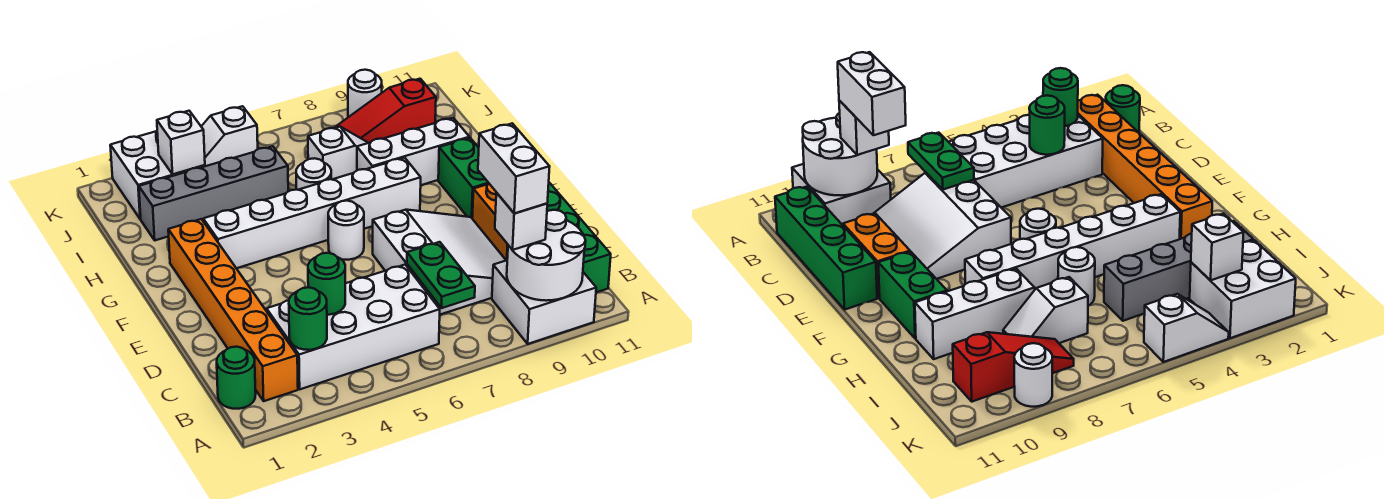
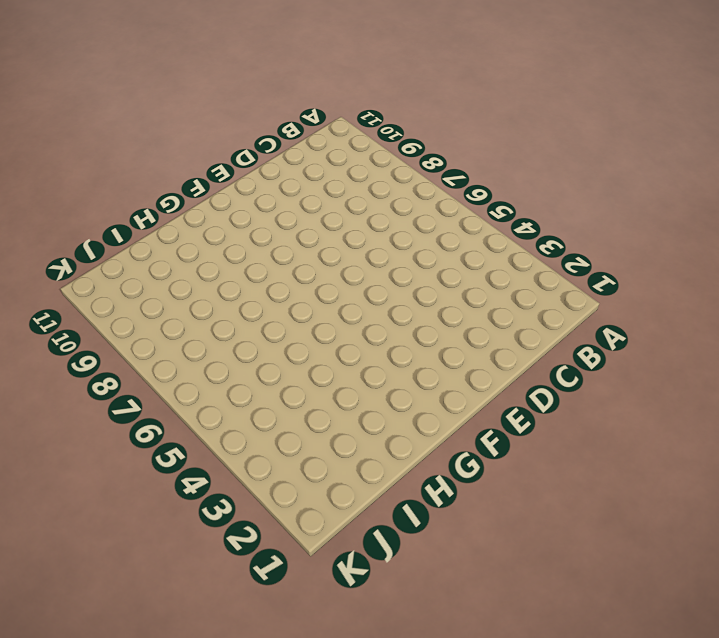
none -> white 2x2 brick [492,260,596,344]
none -> green 1x1 round brick [217,347,256,409]
none -> orange 1x6 brick [168,219,298,401]

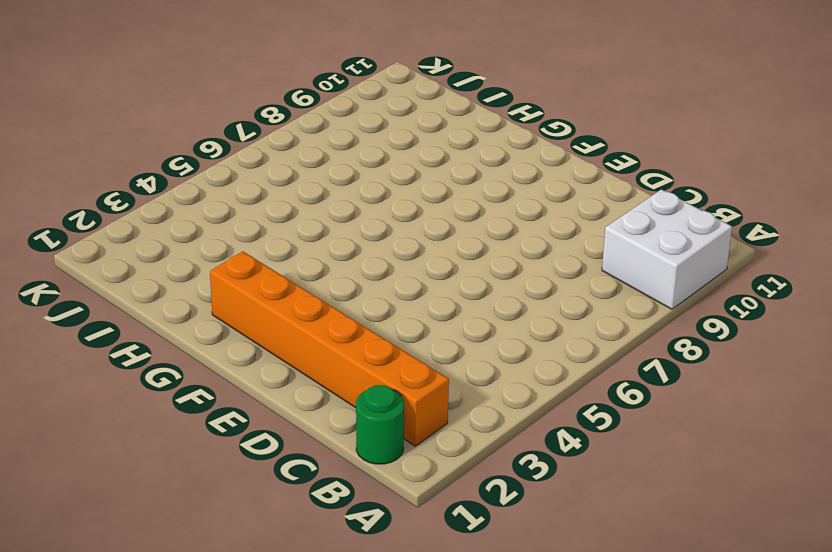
none -> white 2x4 brick [267,265,440,389]
none -> green 1x4 brick [547,183,611,292]
none -> white 3x3 slope [373,210,506,315]

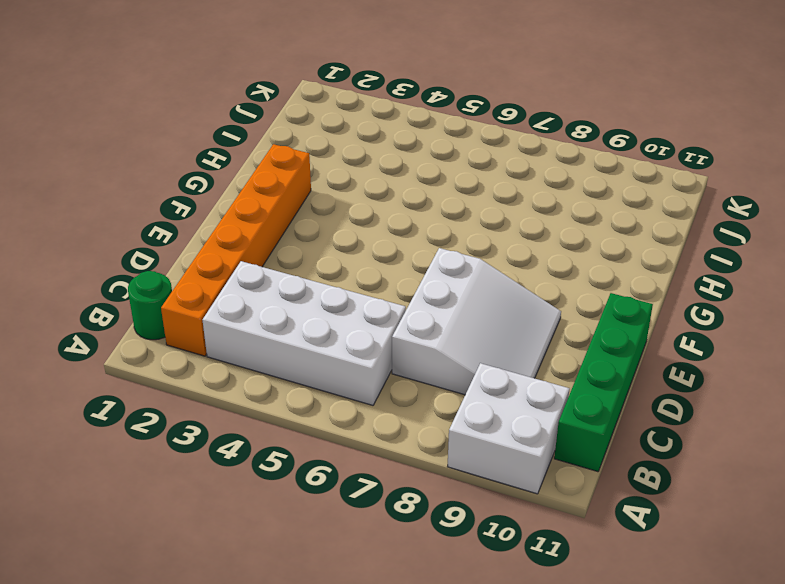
none -> orange 1x2 brick [472,184,508,260]
none -> white 1x1 round brick [328,201,364,260]
none -> green 1x2 brick [438,138,489,218]

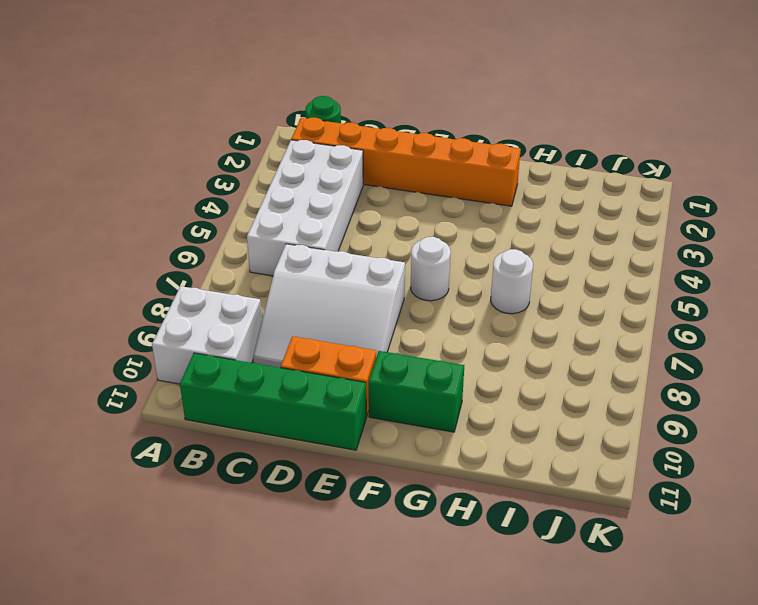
none -> white 1x6 brick [203,158,421,268]
none -> white 1x3 brick [357,118,469,185]
none -> grey 1x4 brick [139,146,288,240]

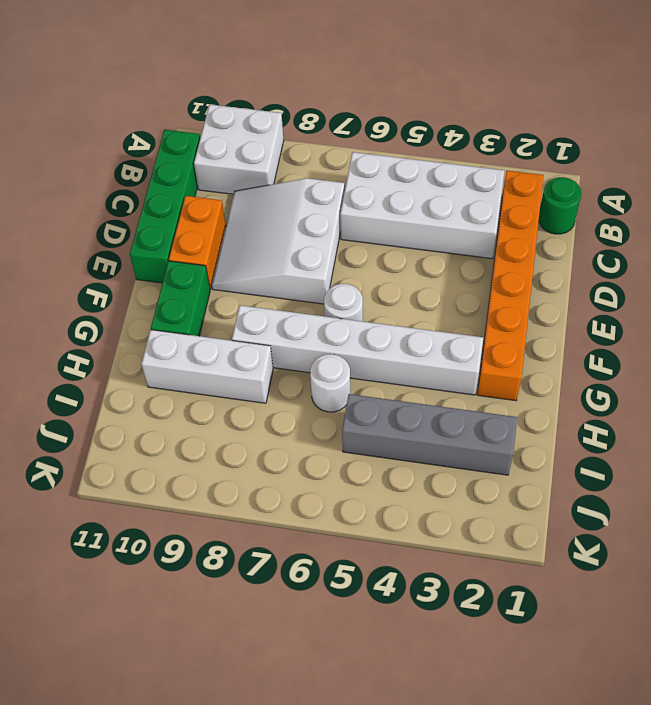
none -> white 1x2 slope [308,127,368,179]
none -> white 2x2 brick [110,131,205,219]
none -> red 1x3 slope [334,79,436,143]

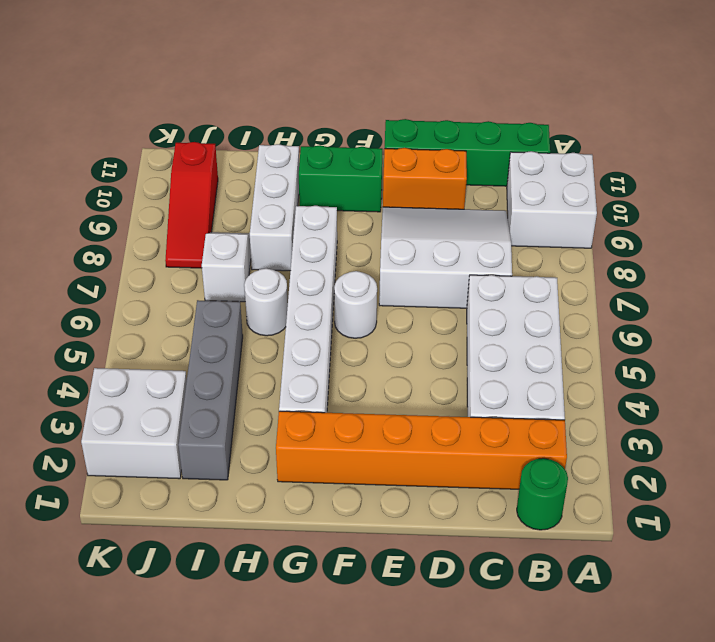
none -> white 1x2 slope [201,106,258,166]
none -> white 1x1 round brick [348,70,382,117]
none -> white 2x2 round brick [507,210,586,301]

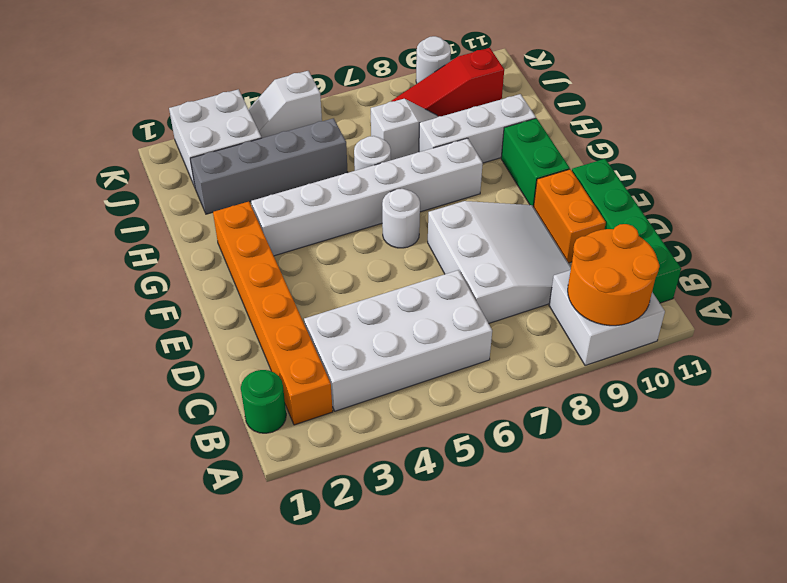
orange 2x2 round brick [568,224,660,326] -> white 2x2 round brick [507,210,586,301]
none -> green 1x1 round brick [289,287,327,350]
none -> green 1x2 plate [407,242,475,308]
none -> green 1x1 round brick [308,253,345,315]

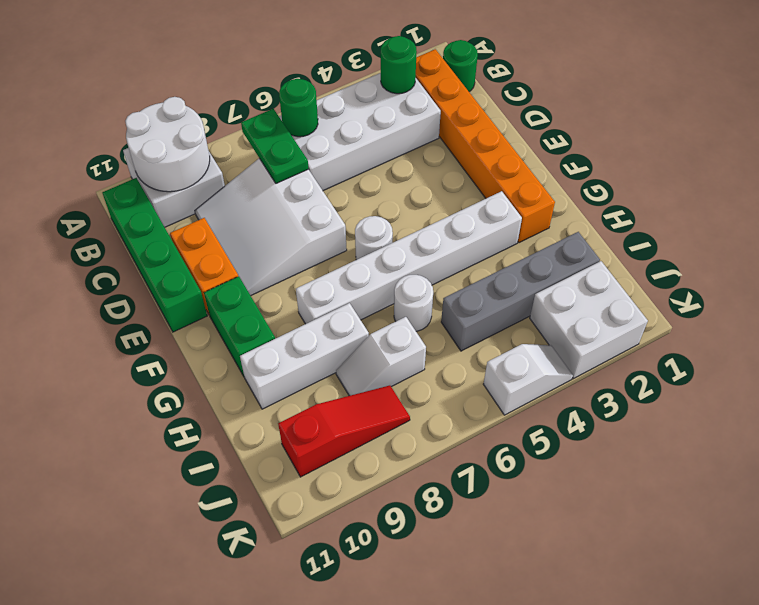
green 1x1 round brick [279,79,318,137] -> green 1x1 round brick moved to [308,253,345,315]
none -> white 1x1 round brick [348,70,382,117]
none -> white 1x1 brick [157,111,205,174]
none -> white 1x1 brick [495,193,547,250]

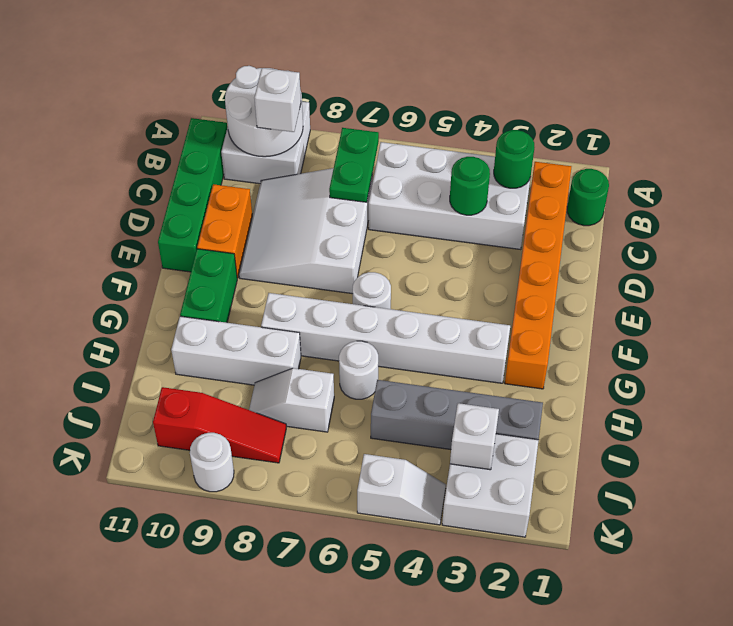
none -> white 1x2 brick [478,123,550,213]

